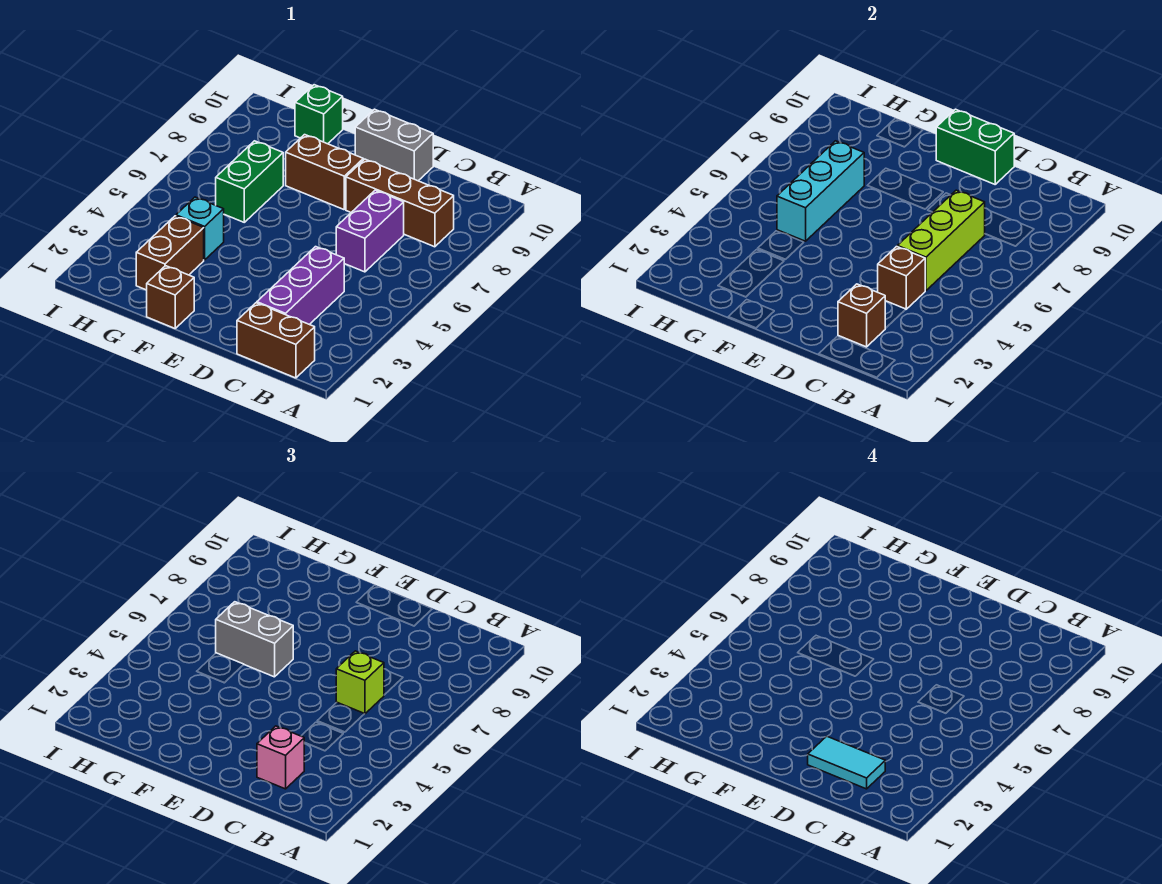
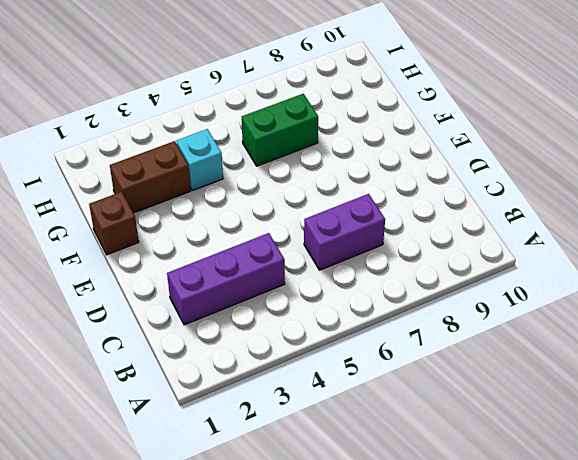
none -> brown 1x2 brick [237,303,315,378]
none -> brown 1x3 brick [346,159,454,247]
none -> grey 1x2 brick [355,109,433,181]

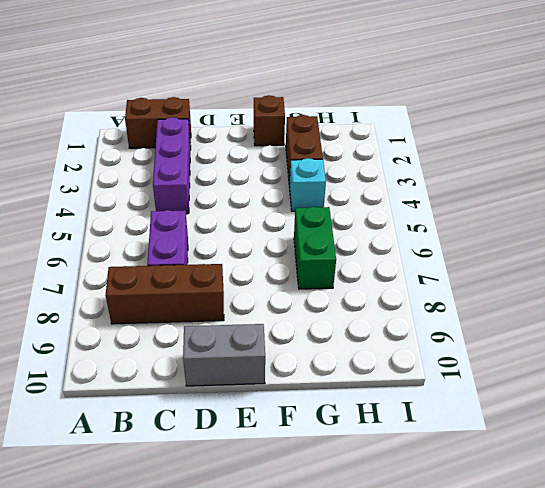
none -> brown 1x2 brick [286,135,363,210]
none -> green 1x1 brick [295,85,343,144]
none -> brown 1x1 brick [838,284,885,347]

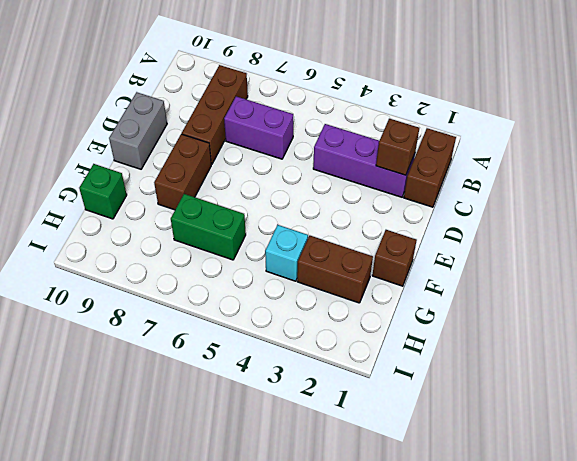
none -> brown 1x1 brick [878,247,925,309]
none -> lime 1x3 brick [897,190,985,291]
none -> green 1x2 brick [936,109,1014,184]

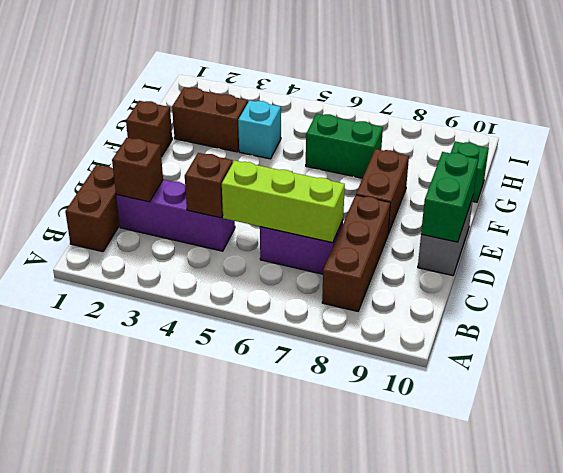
none -> cyan 1x3 brick [777,141,864,241]
none -> pink 1x1 brick [257,726,305,789]
none -> lime 1x1 brick [336,651,384,714]

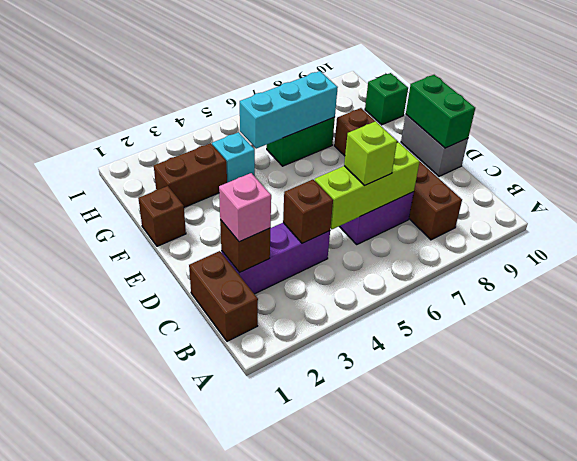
none -> grey 1x2 brick [216,602,293,677]
none -> cyan 1x2 tile [808,736,885,789]

